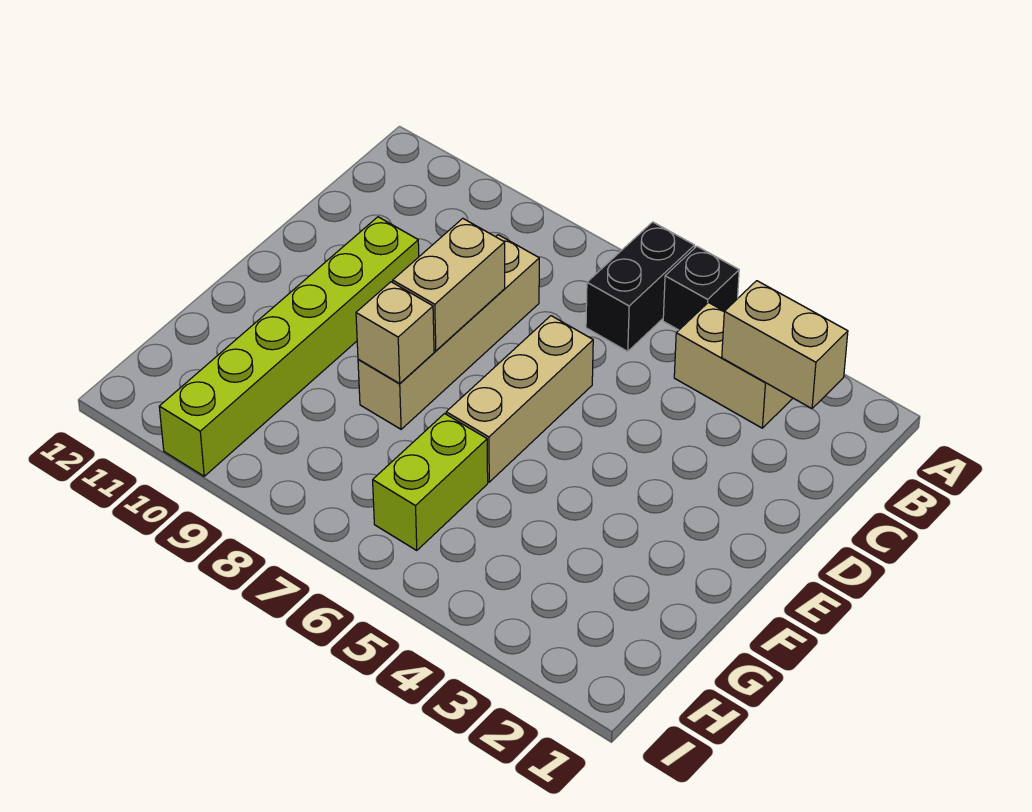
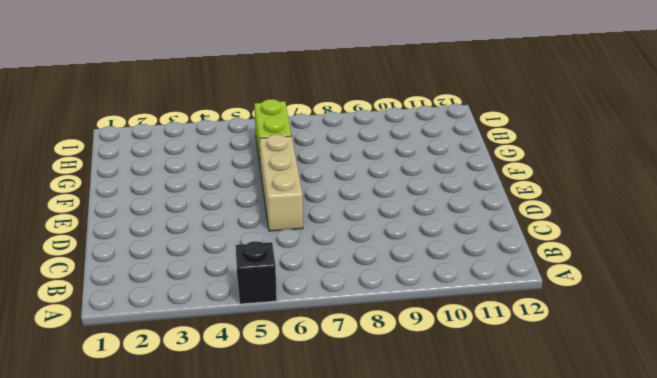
none -> black 1x2 brick [586,222,695,351]
none -> tan 1x2 brick [674,302,793,428]

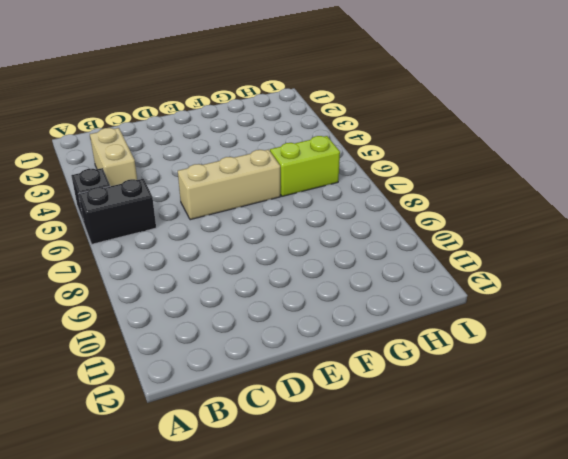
none -> tan 1x4 brick [358,235,539,429]
none -> lime 1x6 brick [159,217,419,476]

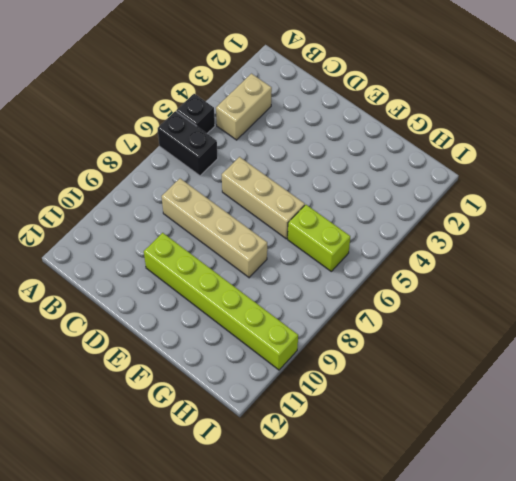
none -> tan 1x2 brick [722,281,848,409]
none -> tan 1x2 brick [393,218,505,351]

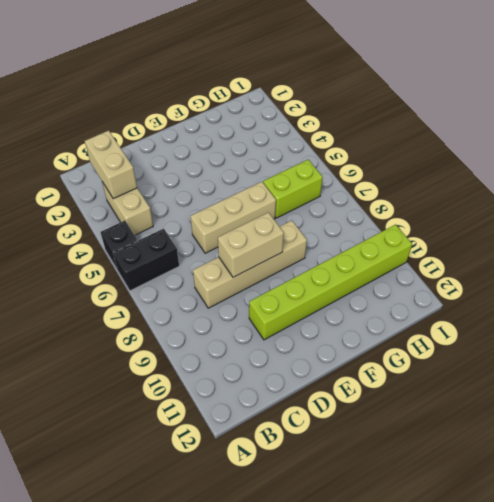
none -> tan 1x1 brick [356,282,434,383]

